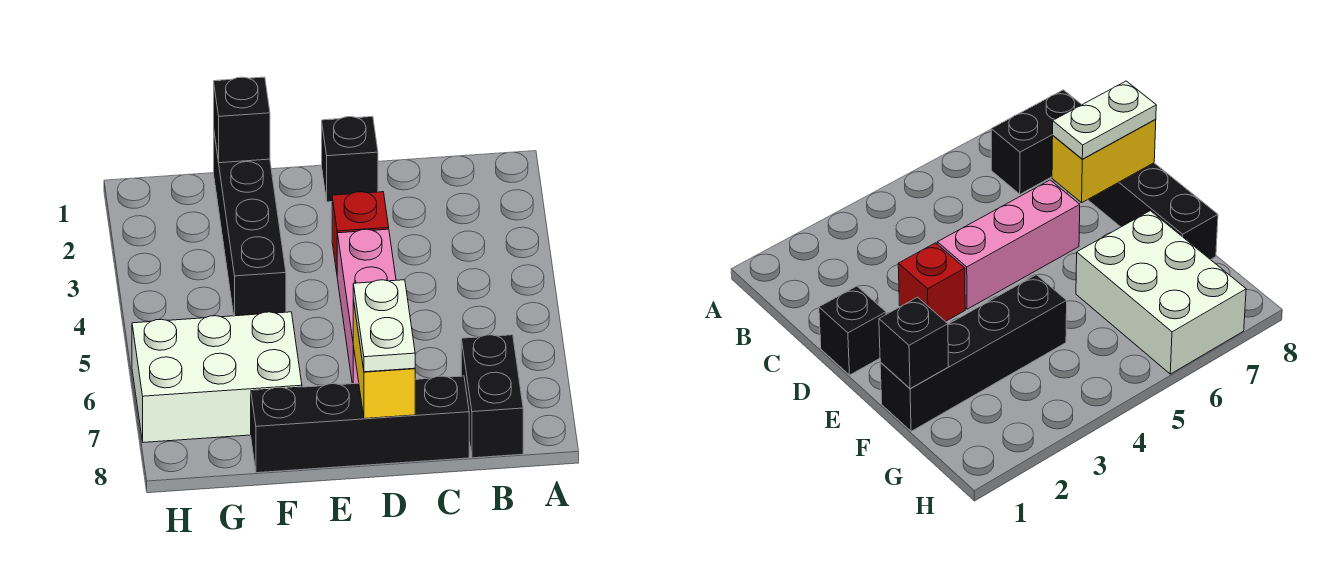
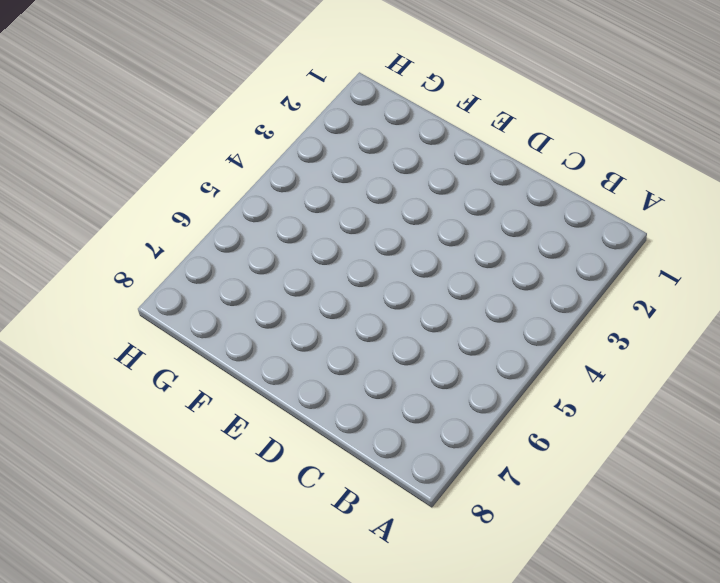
none -> black 1x2 brick [461,335,523,458]
none -> black 1x4 brick [251,376,469,473]

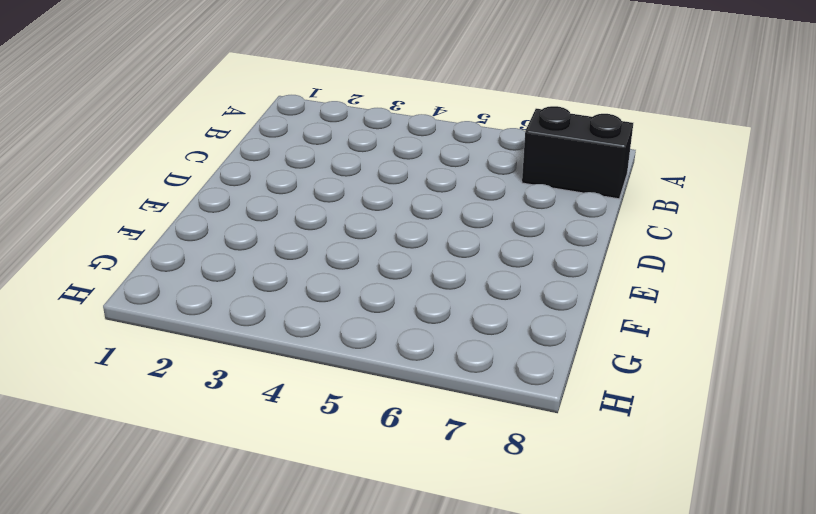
none -> black 1x4 brick [251,376,469,473]
none -> black 1x1 brick [322,116,378,202]

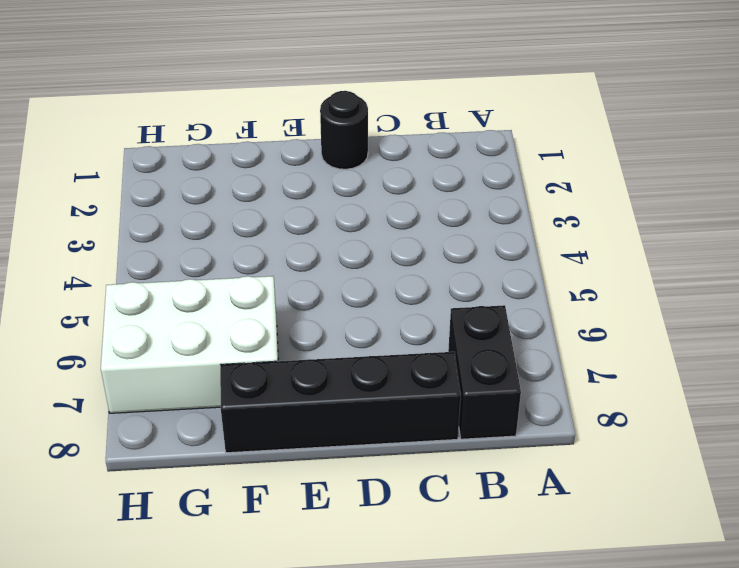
black 1x1 round brick [320,91,368,169] -> black 1x1 brick [322,116,378,202]
none -> red 1x1 brick [332,192,389,272]
none -> pink 1x3 brick [337,229,396,384]

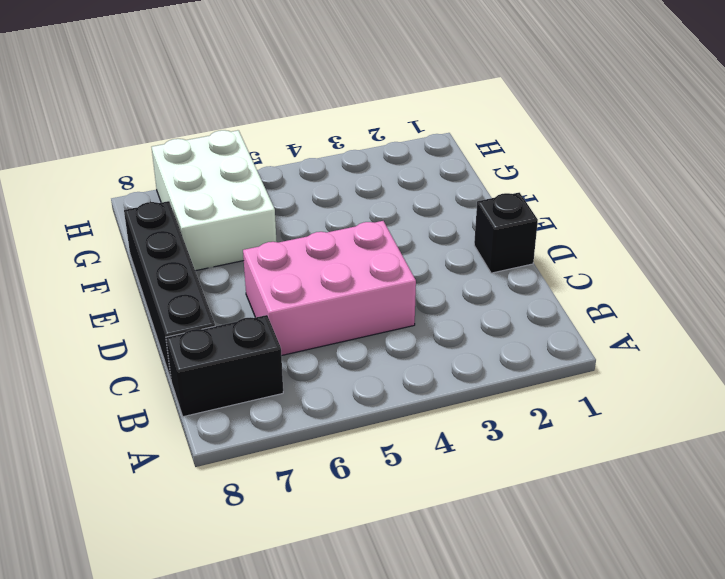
pink 2x3 brick [243,221,416,356] -> pink 1x3 brick [337,229,396,384]
none -> red 1x1 brick [332,192,389,272]
none -> black 1x4 brick [214,134,286,316]

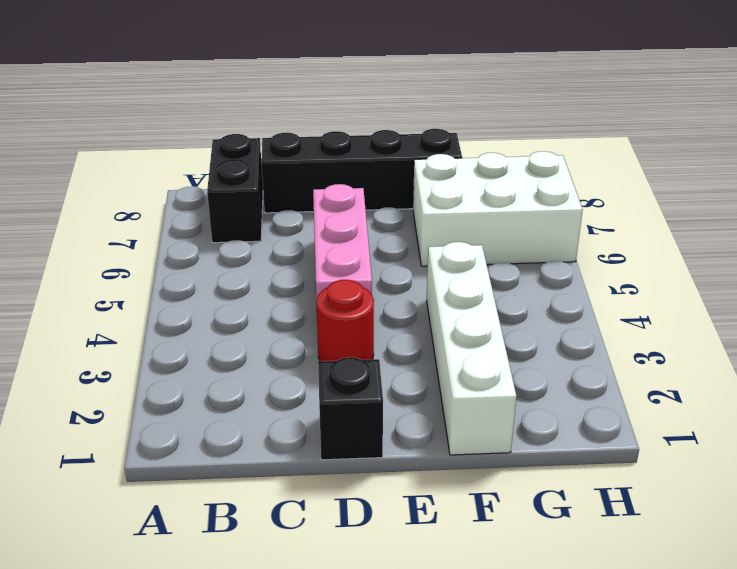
red 1x1 round brick [316,280,374,361] -> red 1x1 brick [332,192,389,272]
white 1x4 brick [427,242,516,455] -> black 1x4 brick [214,134,286,316]
none -> yellow 1x2 brick [353,300,415,419]
none -> black 1x1 brick [214,77,270,163]

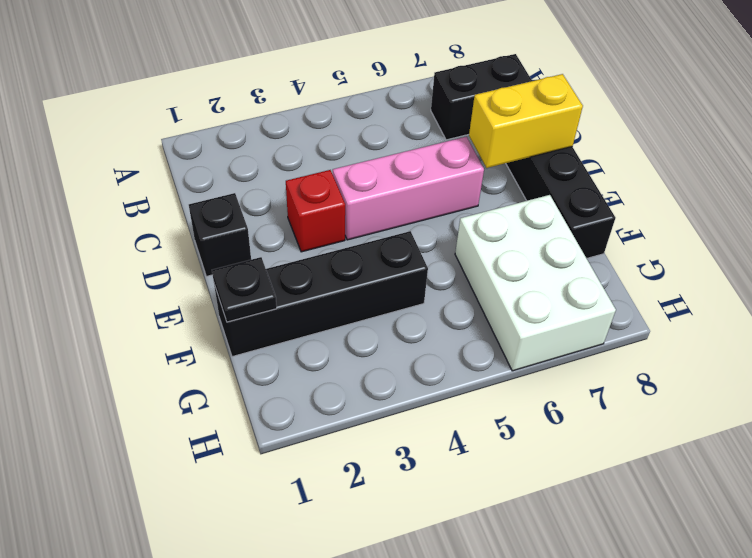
black 1x1 plate [212,257,277,322] -> black 1x1 brick [214,77,270,163]
none -> white 1x2 plate [353,280,415,372]

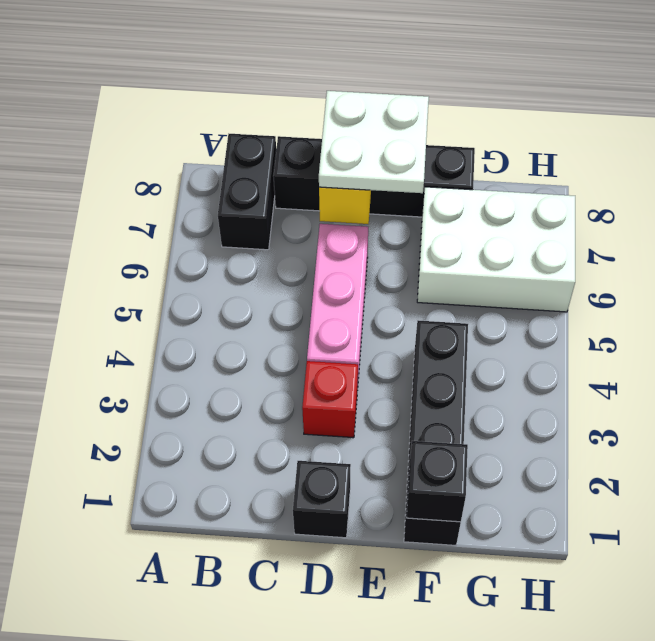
white 2x2 plate [319,91,429,193] -> white 1x2 plate [353,280,415,372]

